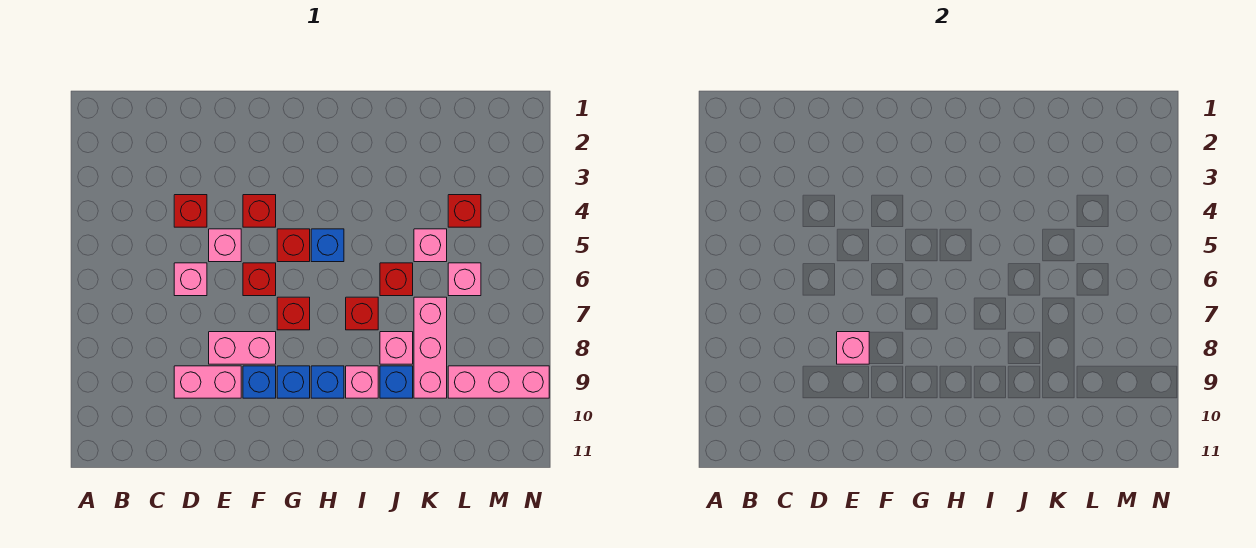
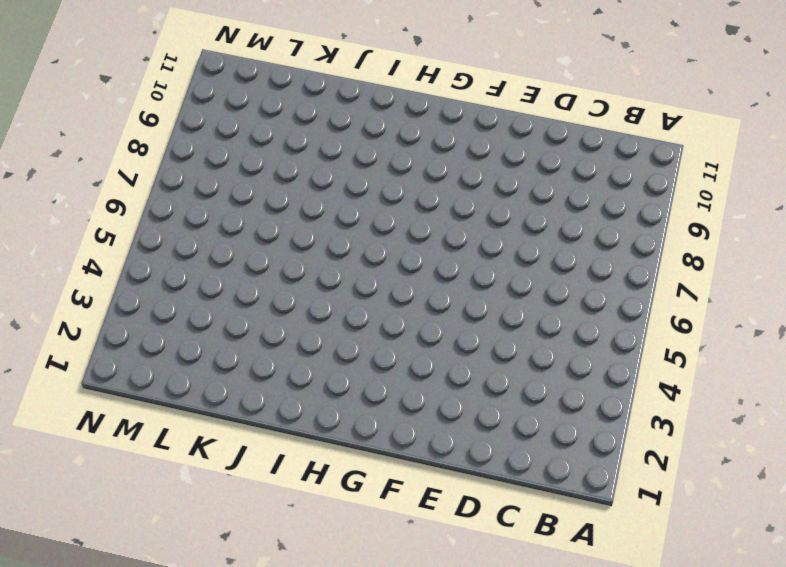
none -> red 1x1 brick [174,195,207,227]
none -> pink 1x1 brick [174,263,207,296]
none -> pink 1x2 brick [174,366,241,398]

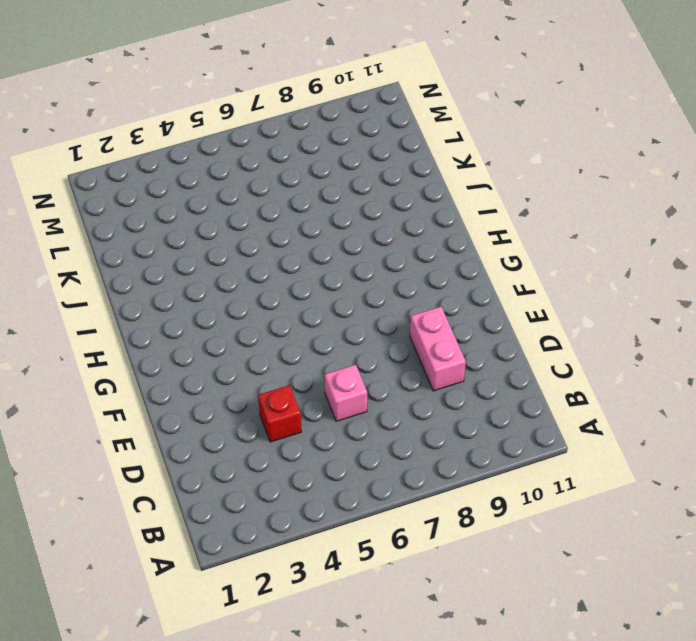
none -> pink 1x1 brick [209,229,241,262]
none -> pink 1x2 brick [209,332,276,364]
none -> red 1x1 brick [243,195,276,227]

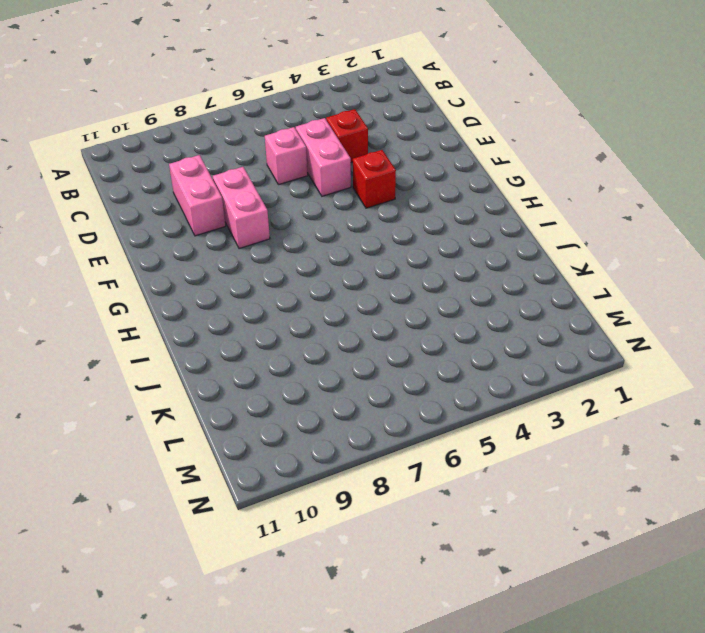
pink 1x2 brick [296,118,351,196] -> pink 1x1 brick [209,229,241,262]
none -> red 1x1 brick [243,263,276,296]
none -> blue 1x1 brick [243,366,276,398]
none -> red 1x1 brick [277,229,310,262]

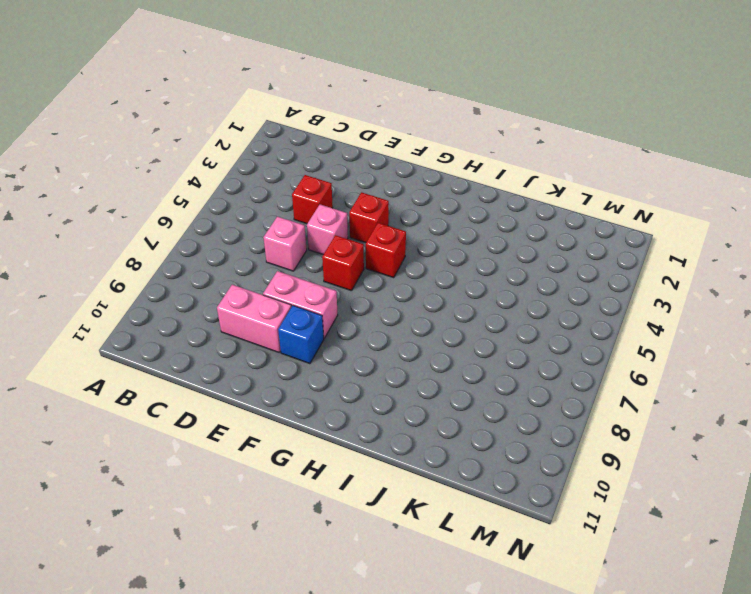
none -> red 1x1 brick [277,297,310,330]
none -> blue 1x1 brick [277,366,310,398]
none -> blue 1x1 brick [311,229,344,262]

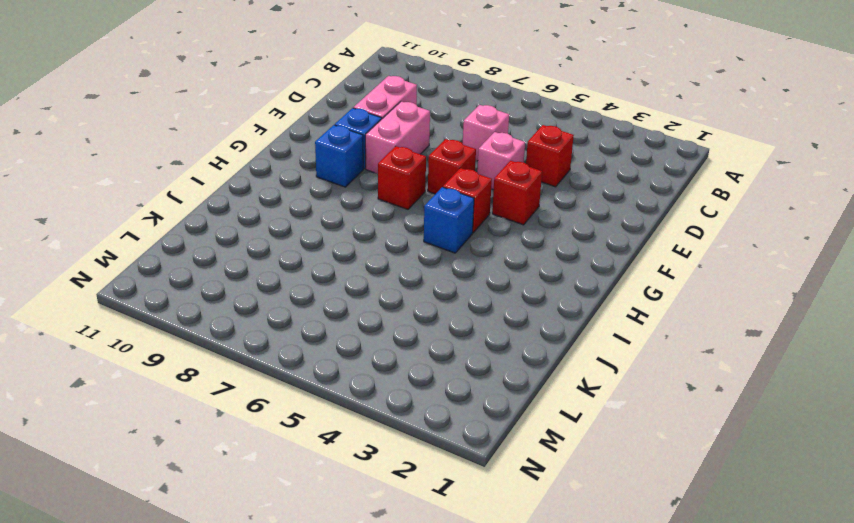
none -> blue 1x1 brick [311,366,344,398]
none -> red 1x1 brick [346,297,378,330]
none -> pink 1x1 brick [346,366,378,398]

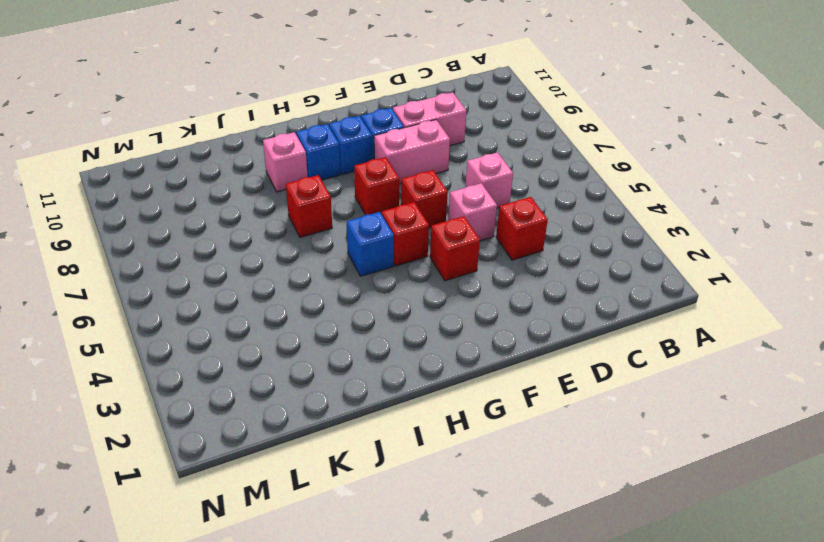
none -> red 1x1 brick [380,263,413,296]
none -> pink 1x1 brick [380,332,413,364]
none -> blue 1x1 brick [380,366,413,398]

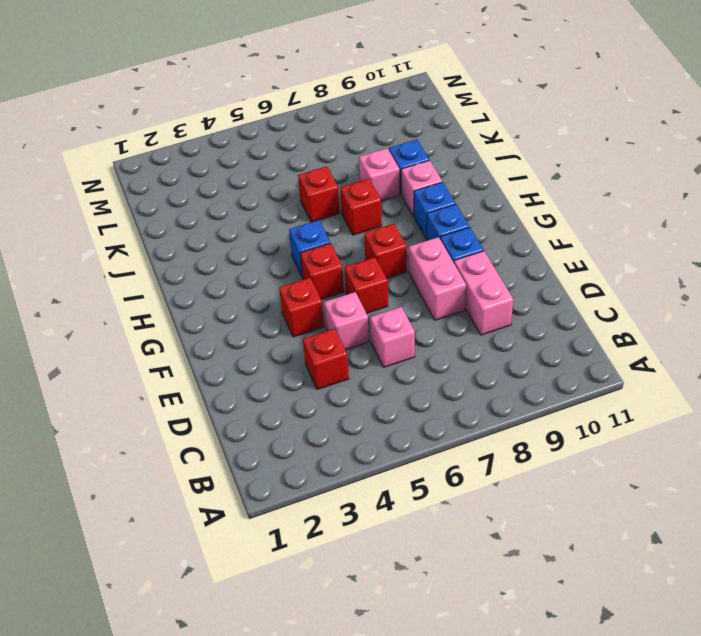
none -> pink 1x1 brick [414,229,447,262]
none -> pink 1x3 brick [414,297,447,398]
none -> red 1x1 brick [448,195,481,227]

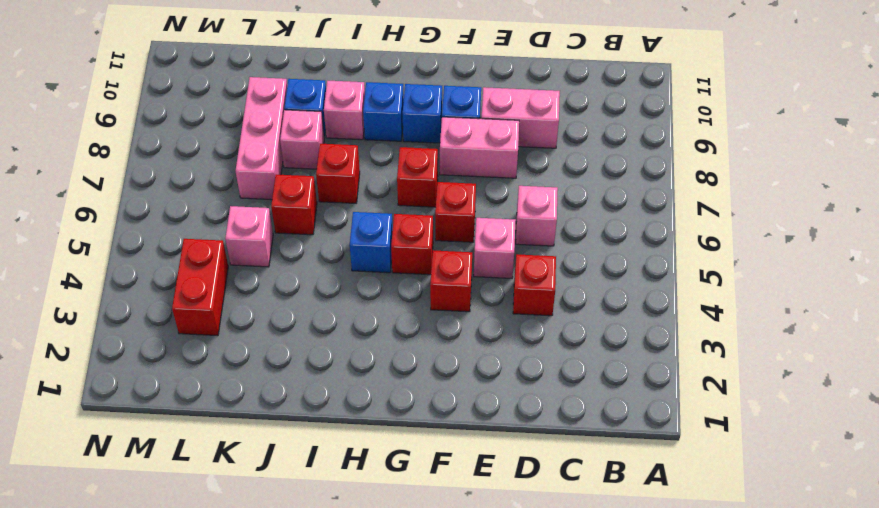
red 1x2 brick [172,239,228,336] -> red 1x1 brick [448,195,481,227]
none -> pink 1x1 brick [448,263,481,296]
none -> pink 1x3 brick [448,366,549,398]
none -> pink 1x1 brick [837,332,869,364]

